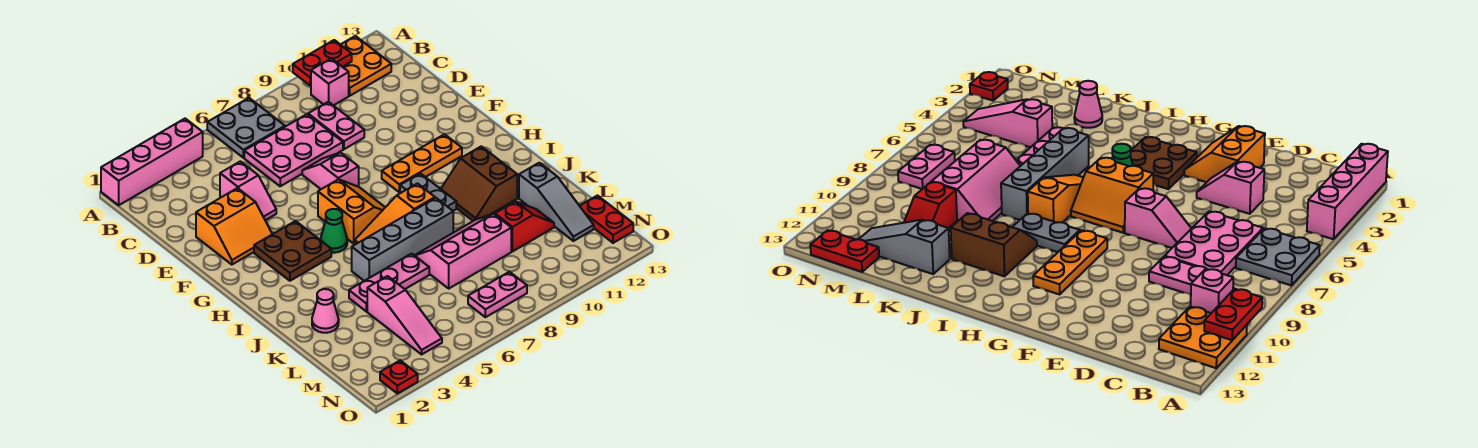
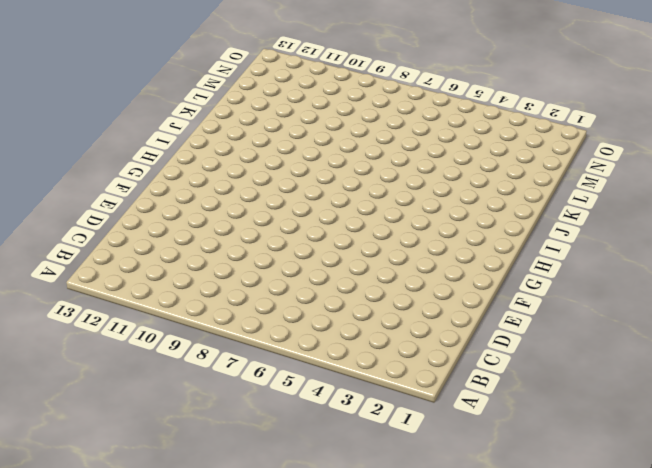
none -> pink 1x4 brick [101,119,203,205]
none -> grey 2x2 plate [207,98,285,158]
none -> orange 2x2 plate [341,36,391,96]

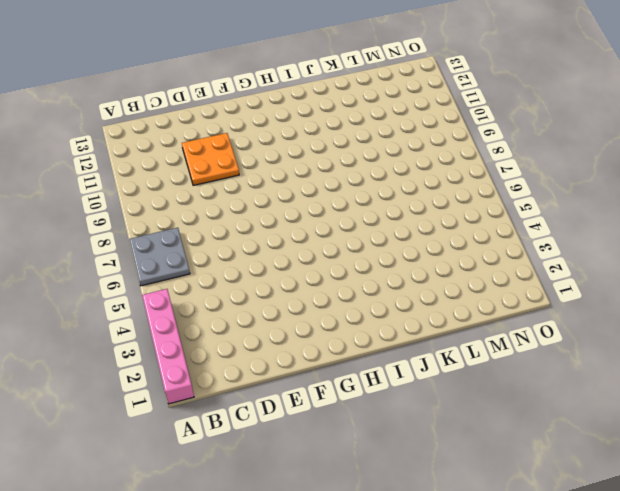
orange 2x2 plate [182,133,239,185] -> orange 2x2 plate moved to [341,36,391,96]
none -> pink 1x1 brick [311,58,349,106]
none -> pink 2x3 plate [244,114,343,186]
none -> pink 1x2 plate [308,102,364,149]

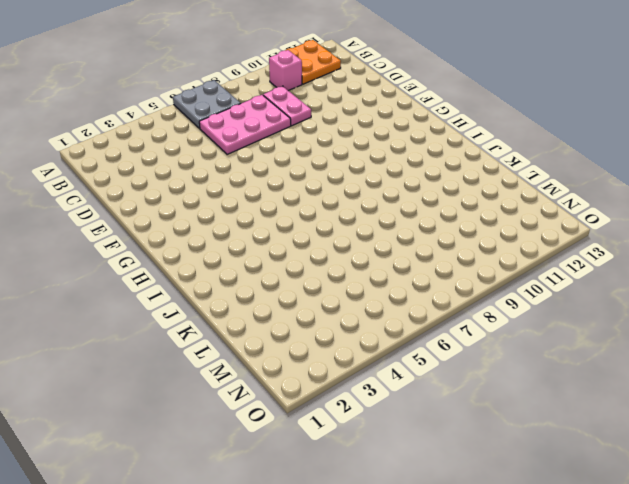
none -> pink 1x4 brick [101,119,203,205]
none -> pink 1x2 slope [220,161,276,220]
none -> orange 2x2 slope [196,188,272,265]

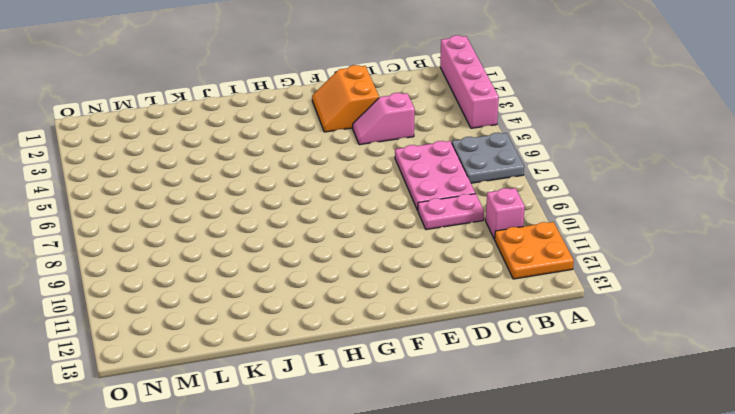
none -> pink 1x2 slope [302,153,359,189]
none -> brown 2x2 plate [254,221,331,281]
none -> orange 2x2 slope [318,179,385,244]

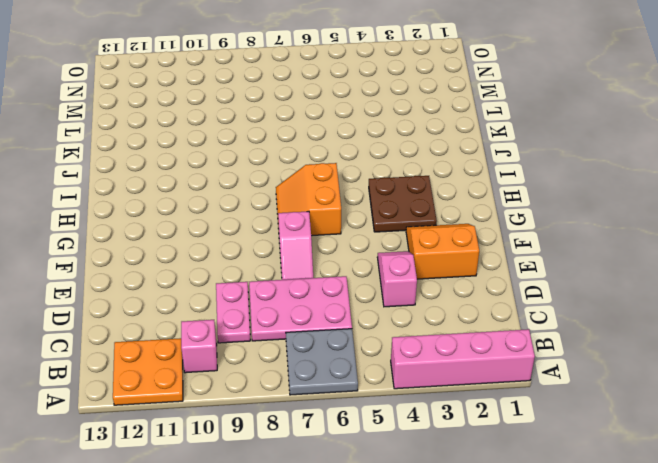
none -> orange 1x3 plate [382,134,462,192]
none -> green 1x1 cone [321,209,347,253]
none -> grey 1x2 plate [400,173,456,211]

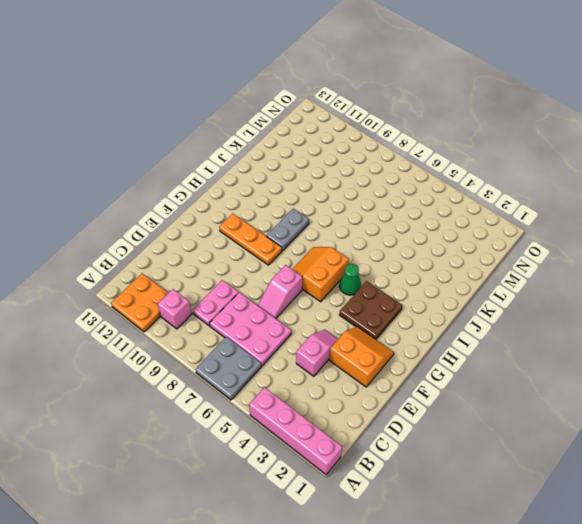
none -> orange 1x3 slope [355,184,435,244]
none -> brown 2x2 slope [441,146,517,221]
none -> grey 1x4 brick [352,198,453,281]

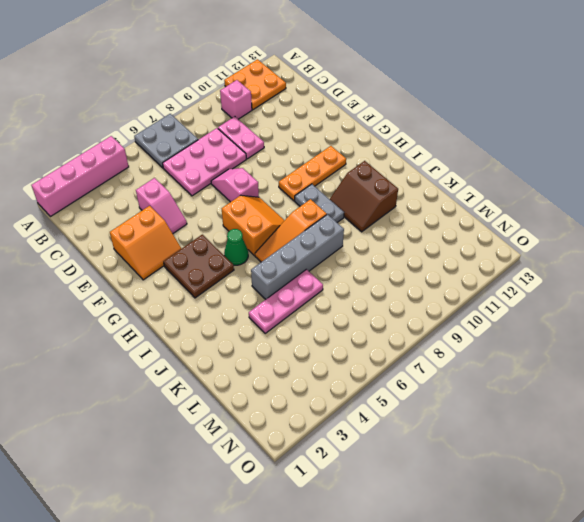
none -> pink 1x1 cone [312,289,339,333]
none -> pink 2x3 slope [414,214,511,288]
none -> grey 1x3 slope [519,163,594,241]

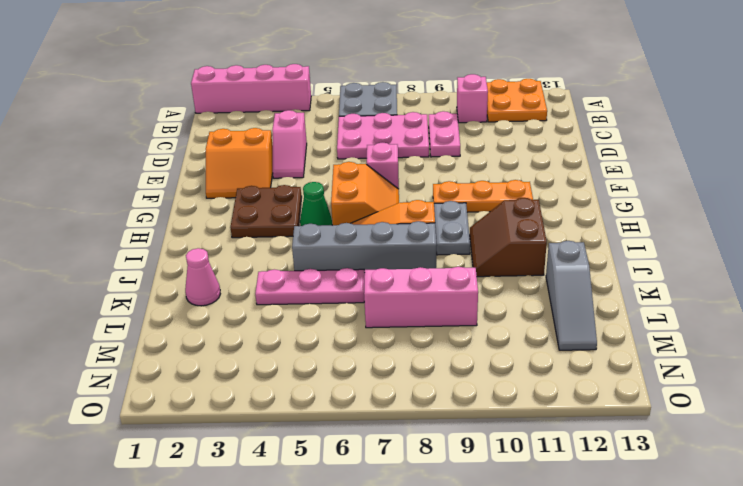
none -> pink 1x3 slope [367,276,442,354]
none -> red 1x2 slope [495,201,554,252]
none -> red 1x2 plate [580,196,633,243]

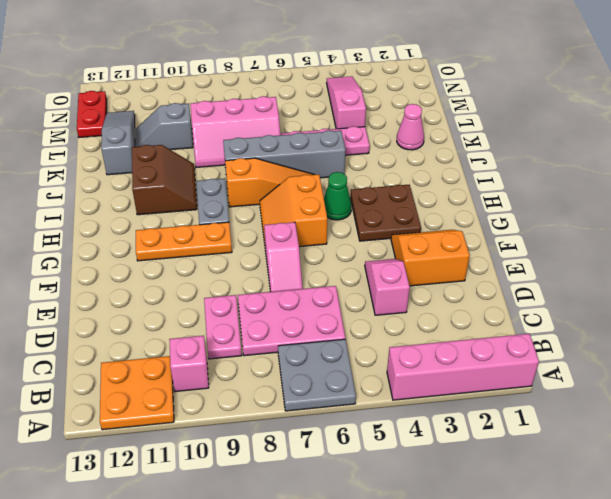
grey 1x2 slope [135,103,193,150] -> red 1x2 slope [495,201,554,252]
none -> pink 1x2 plate [468,272,527,317]
none -> red 1x1 plate [380,361,418,394]
none -> red 1x2 plate [293,40,352,86]

